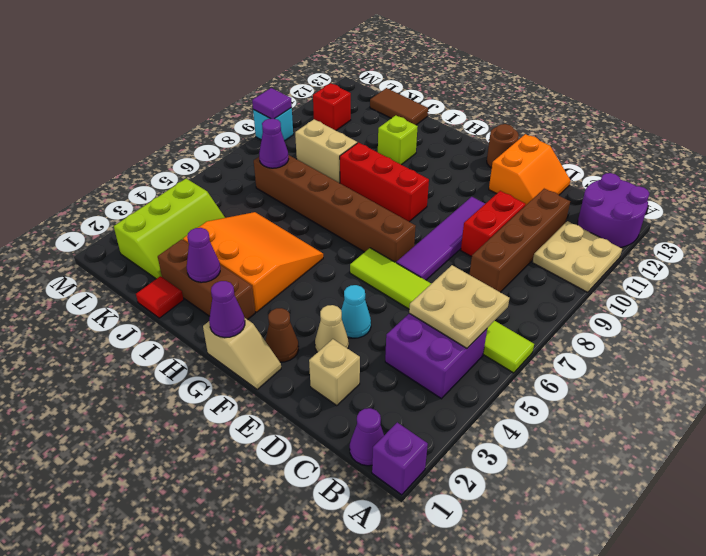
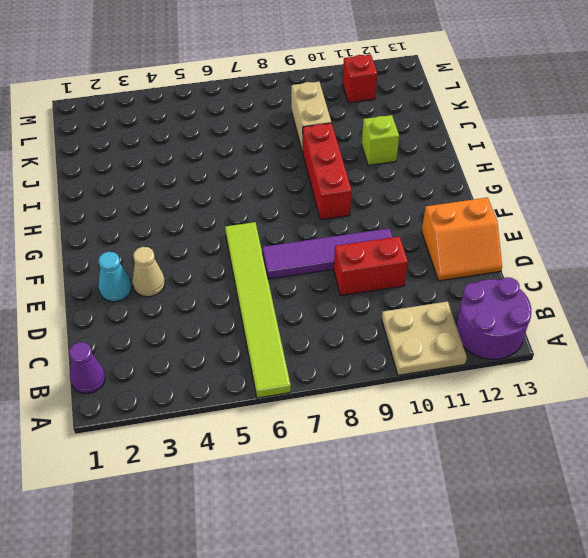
cyan 1x1 cone [98,252,132,302] -> cyan 1x1 cone moved to [341,285,371,338]
none -> purple 1x1 brick [372,422,428,495]
none -> purple 2x2 brick [385,313,487,399]
none -> brown 1x4 brick [469,189,570,292]
none -> tan 1x1 brick [309,339,360,406]

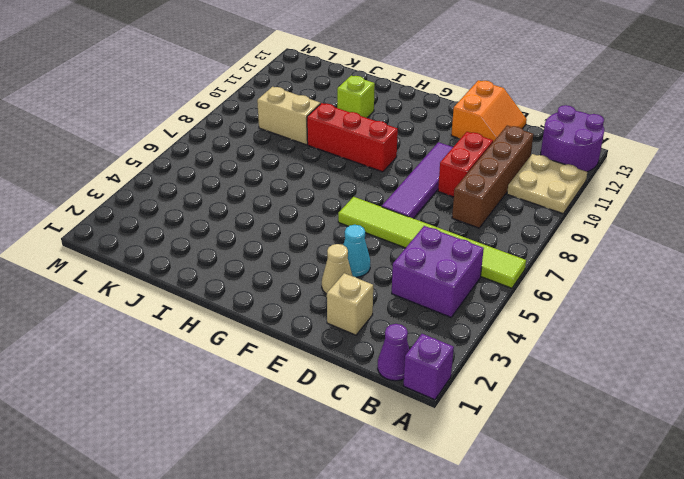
none -> tan 1x2 slope [203,318,281,389]
none -> brown 1x1 cone [265,308,299,362]
none -> brown 1x6 brick [254,155,416,263]
none -> brown 1x1 round brick [487,124,519,168]

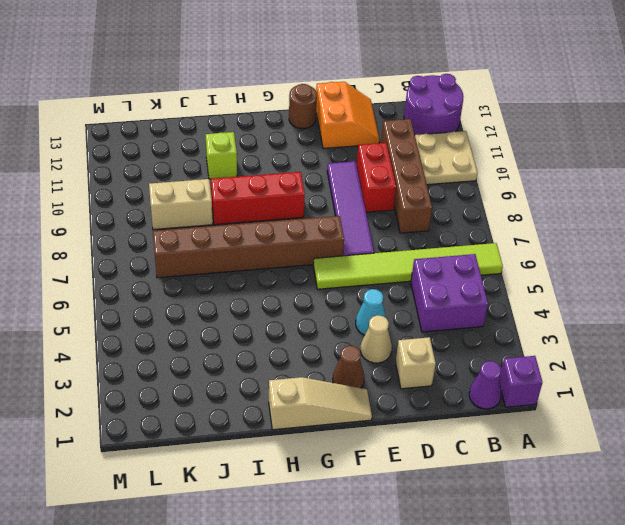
tan 1x3 slope [269,377,372,430] -> tan 1x2 slope [203,318,281,389]
none -> brown 1x3 brick [158,239,255,320]
none -> orange 3x3 slope [183,212,323,312]
none -> red 1x1 tile [136,276,184,318]
none -> brown 1x2 tile [370,88,428,125]

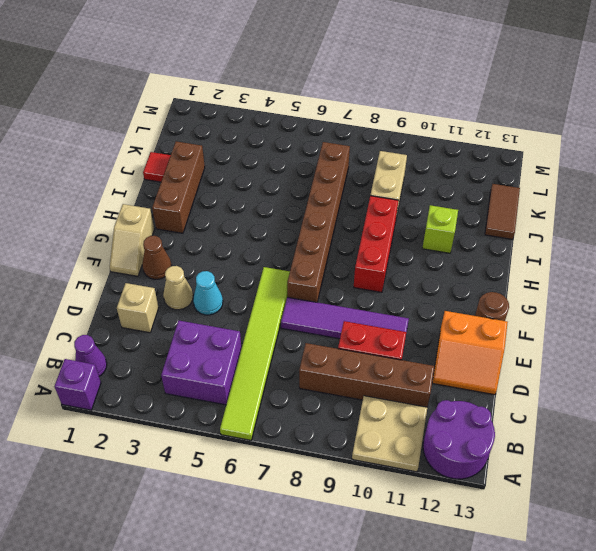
none -> orange 3x3 slope [183,212,323,312]
none -> lime 2x3 slope [114,179,225,279]
none -> red 1x1 brick [313,83,351,130]
none -> cyan 1x1 brick [253,108,293,141]

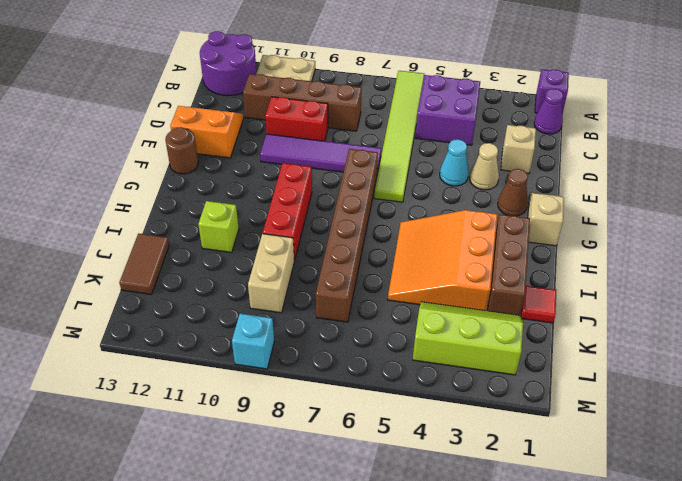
none -> red 1x1 brick [313,83,351,130]
none -> tan 2x2 plate [409,265,510,348]
none -> purple 1x1 cone [209,281,245,338]
none -> purple 1x1 cone [187,228,220,282]

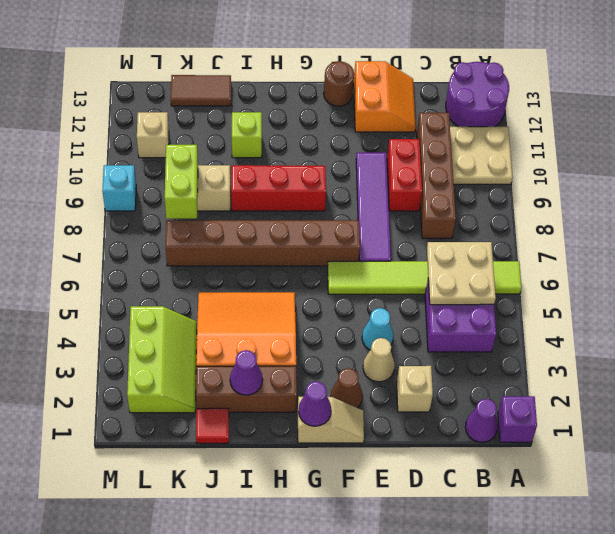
lime 1x2 brick [165,145,198,219] -> none
tan 1x1 brick [137,112,169,158] -> red 1x1 brick [313,83,351,130]
none -> purple 1x1 cone [259,119,289,168]
none -> purple 1x1 tile [252,88,292,119]

